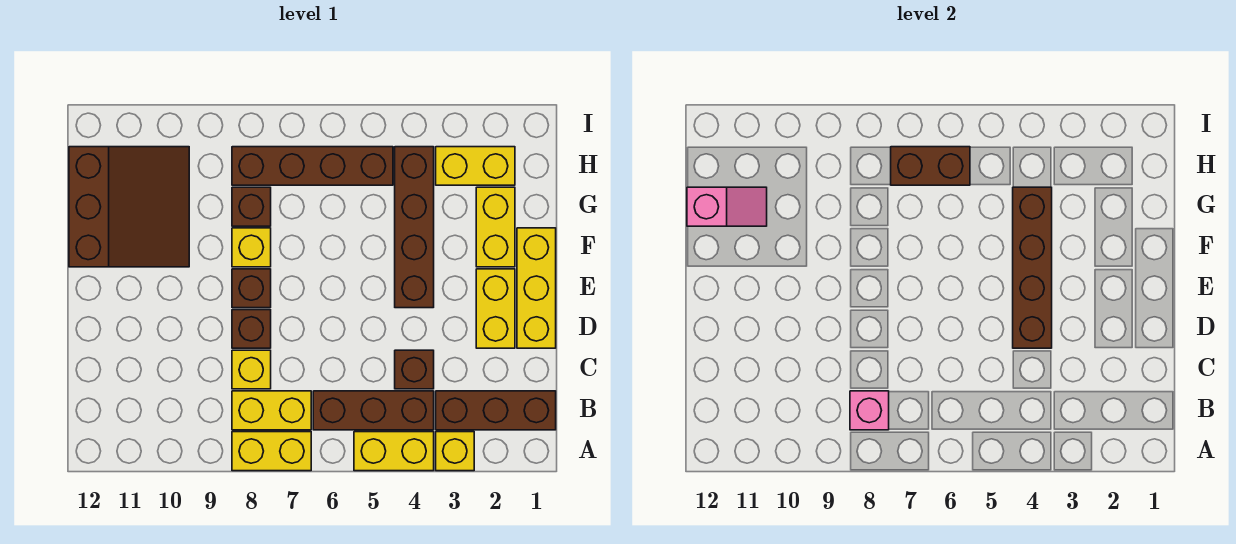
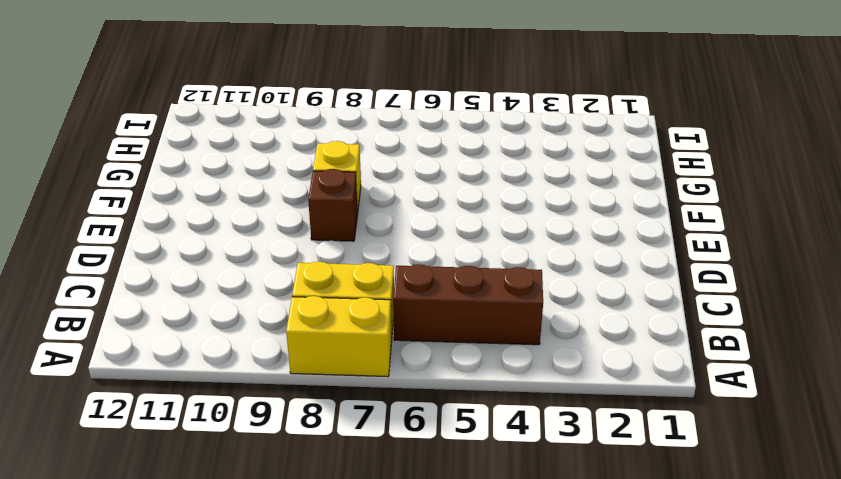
none -> yellow 1x1 brick [436,432,474,471]
none -> yellow 1x2 brick [354,432,434,471]
none -> brown 1x3 brick [436,391,556,430]

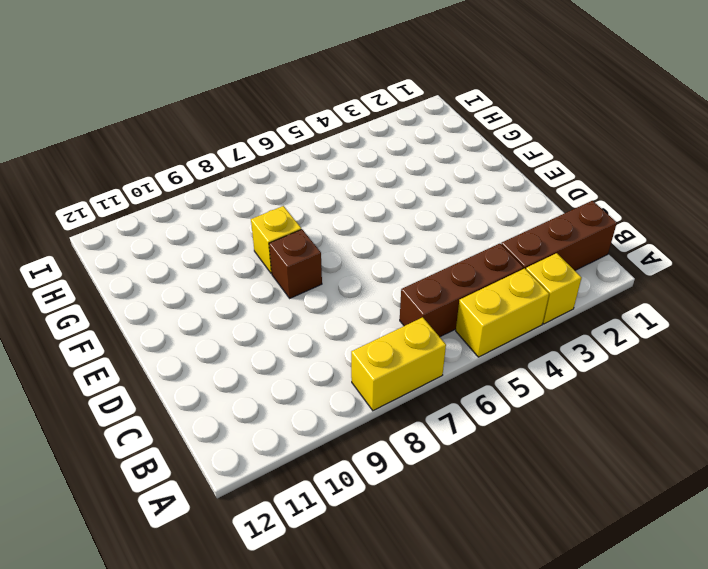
none -> yellow 1x2 brick [232,391,311,430]
none -> brown 1x1 brick [395,350,434,389]
none -> yellow 1x1 brick [232,350,271,389]

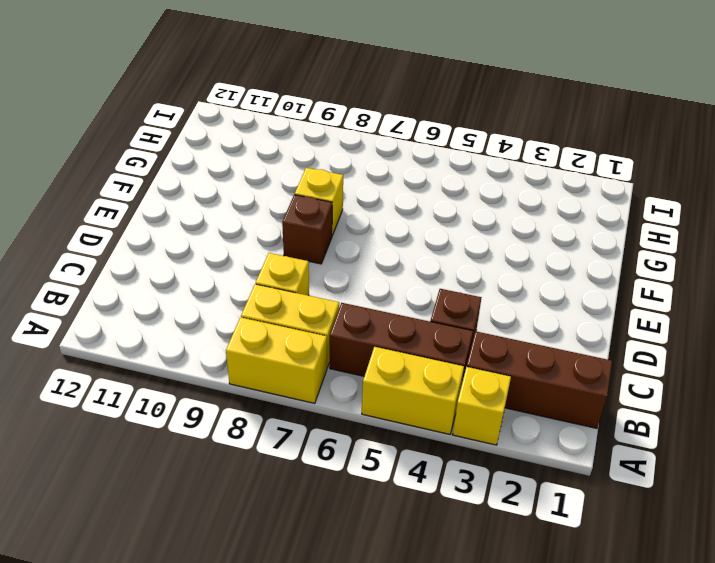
none -> yellow 1x3 brick [517,228,556,348]
none -> yellow 1x2 brick [476,269,515,348]
none -> brown 1x1 brick [232,310,271,348]

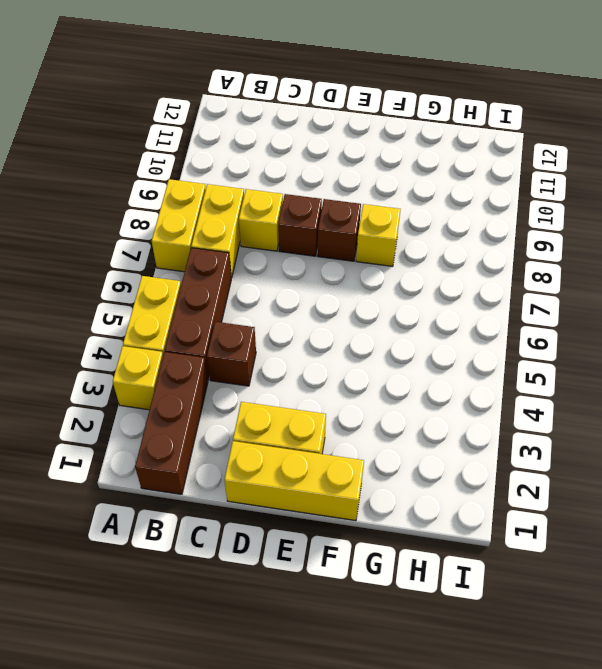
none -> brown 1x4 brick [395,147,434,308]
none -> yellow 1x2 brick [476,187,515,267]
none -> brown 3x3 slope [69,147,189,267]

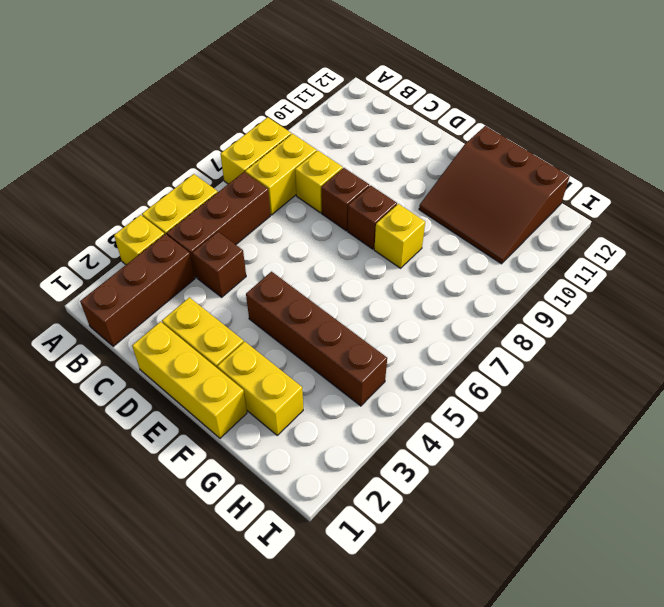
none -> brown 1x1 brick [232,187,271,226]
none -> yellow 1x2 brick [436,147,515,185]
none -> brown 1x4 brick [232,147,393,185]

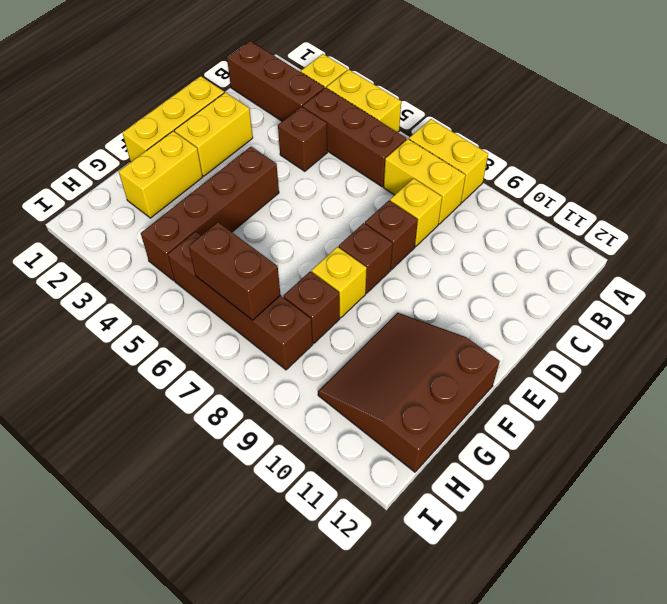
none -> yellow 1x2 brick [436,147,515,185]
none -> pink 1x1 brick [850,391,889,430]
none -> brown 1x4 brick [1013,187,1052,348]

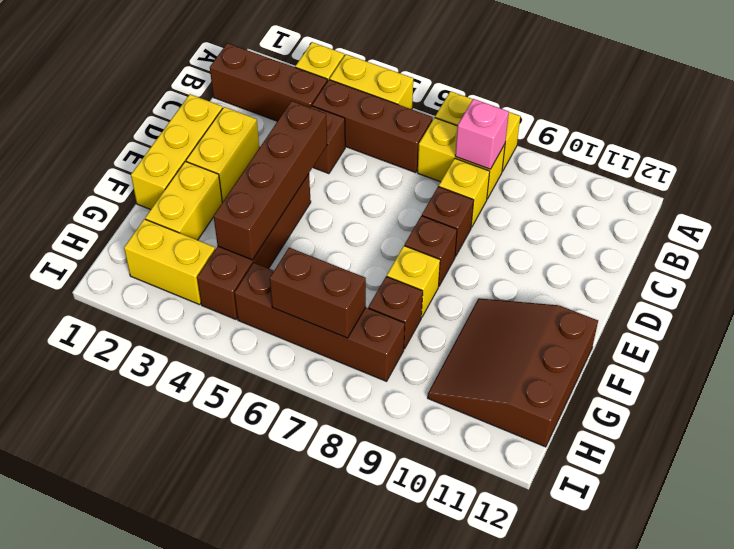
none -> pink 1x2 slope [687,187,767,226]

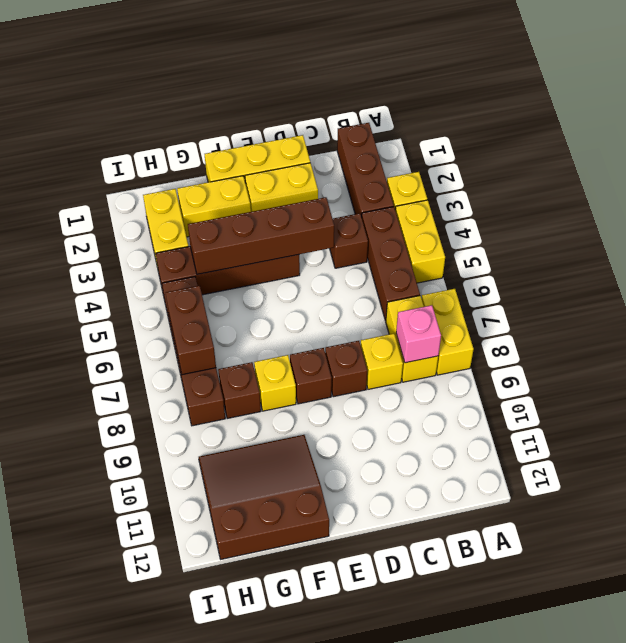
none -> pink 1x2 slope [687,187,767,226]

